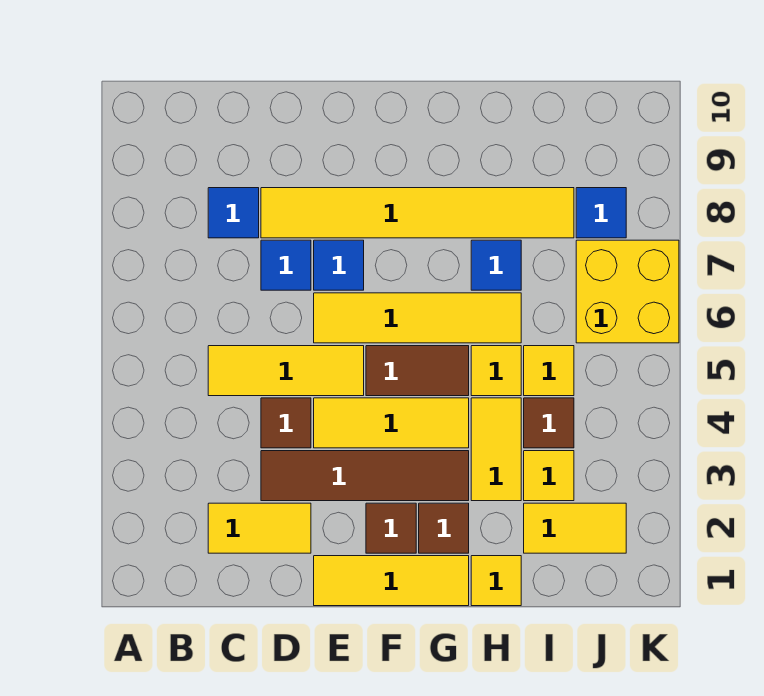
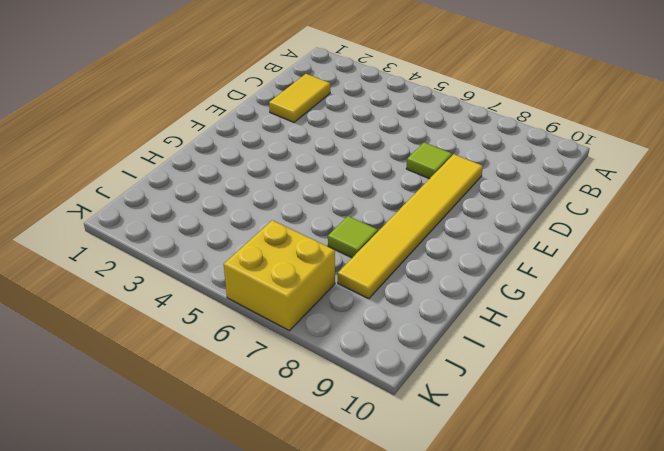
lime 1x1 tile [406,142,452,179] -> blue 1x1 tile [261,240,311,290]
lime 1x1 tile [328,216,378,258] -> blue 1x1 tile [471,240,521,290]
none -> yellow 1x3 tile [208,346,364,396]
none -> blue 1x1 tile [208,188,259,238]
none -> brown 1x4 tile [261,451,469,501]

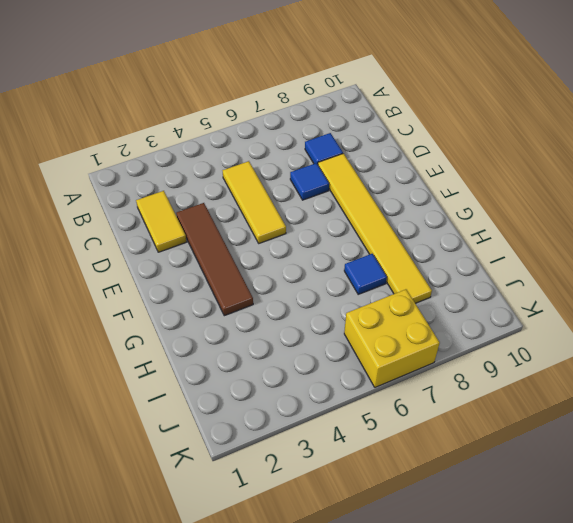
none -> brown 1x1 tile [261,398,311,448]
none -> yellow 1x3 tile [314,556,469,606]
none -> yellow 1x3 tile [314,398,469,448]

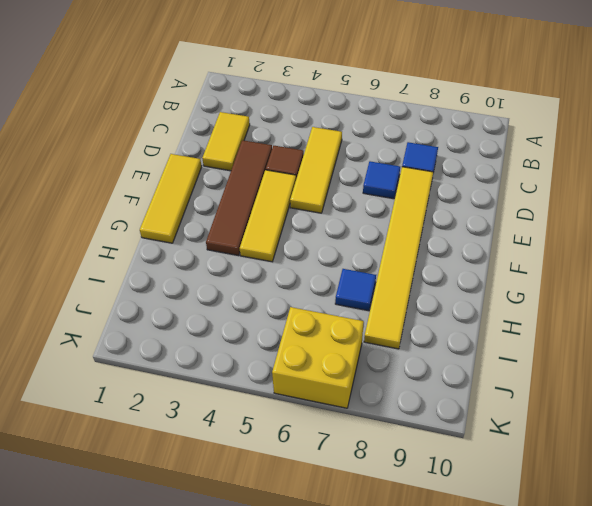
none -> yellow 1x4 tile [314,293,521,343]
none -> blue 1x1 tile [314,240,364,290]
none -> brown 1x1 tile [366,503,416,553]

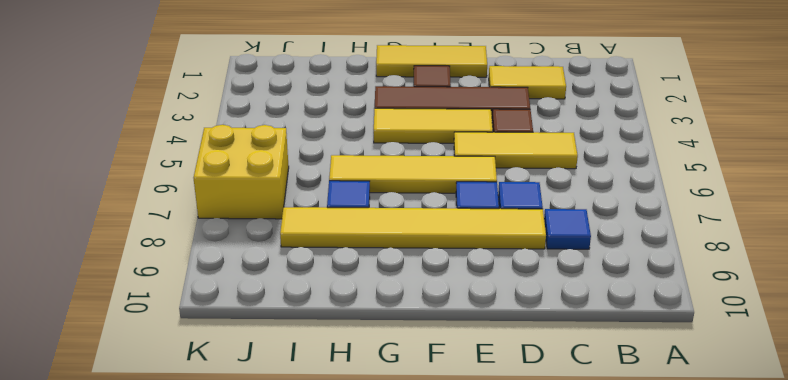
none -> brown 1x2 tile [366,346,469,396]
none -> brown 1x1 tile [419,503,469,553]
none -> yellow 1x1 tile [471,556,521,606]

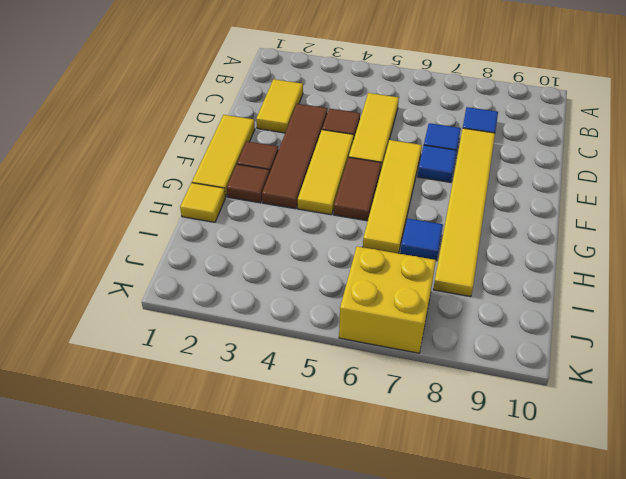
none -> yellow 1x2 tile [471,398,521,501]
none -> yellow 1x1 tile [471,346,521,396]
none -> yellow 1x2 tile [524,503,626,553]

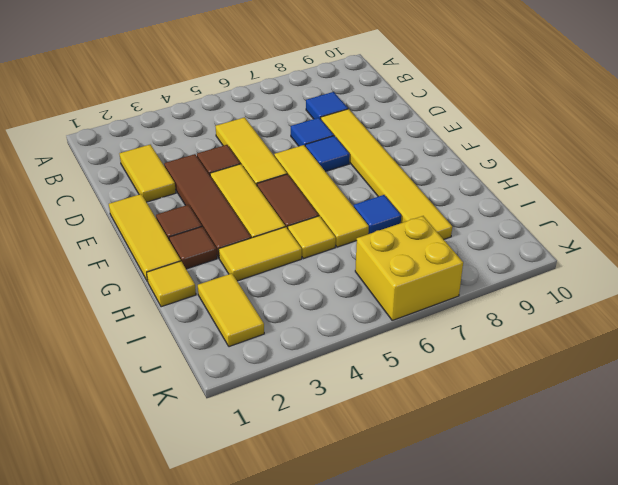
none -> yellow 1x1 tile [524,451,574,501]
none -> brown 1x1 tile [524,398,574,448]
none -> yellow 1x1 tile [524,346,574,396]

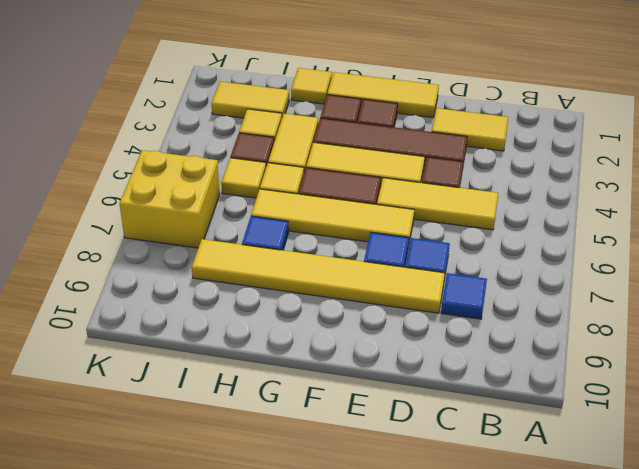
none -> blue 1x1 tile [576,188,626,238]

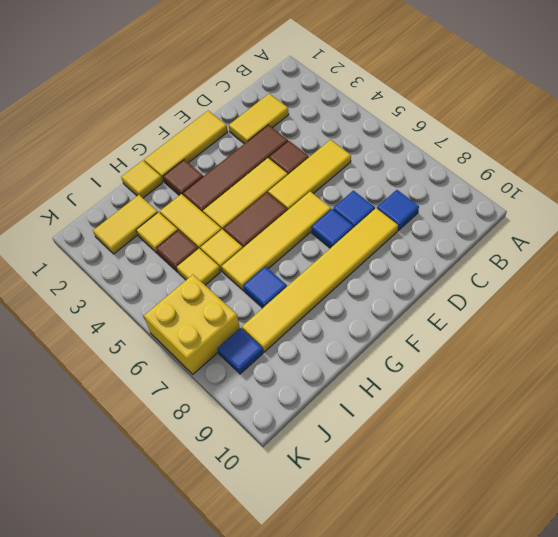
none -> brown 1x1 tile [366,503,416,553]

